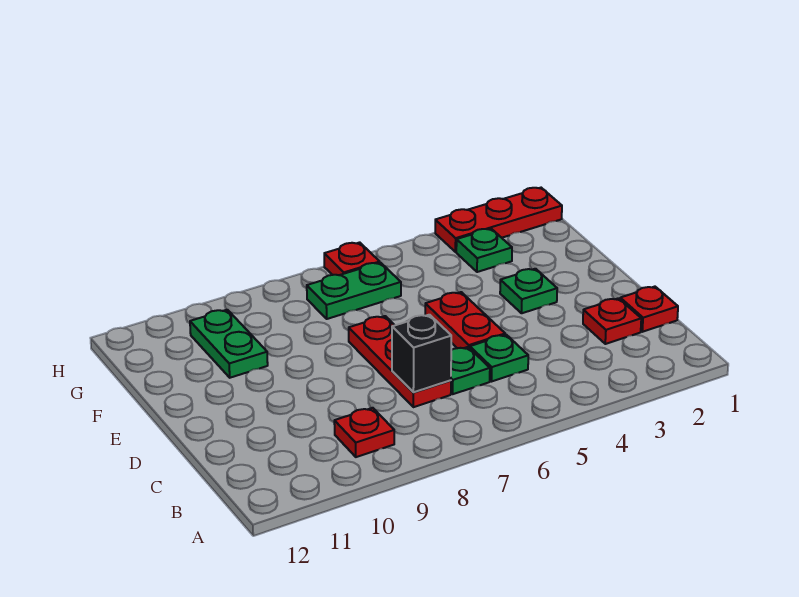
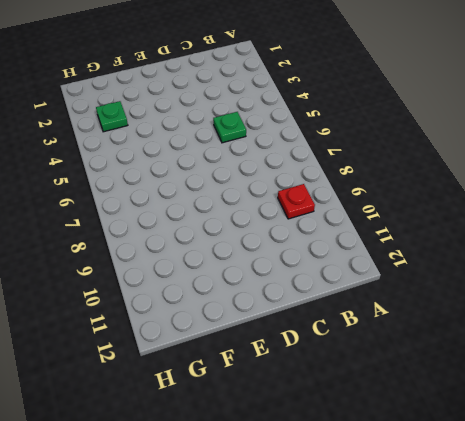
none -> red 1x1 plate [620,287,678,332]
none -> red 1x1 plate [583,298,641,344]
none -> green 1x1 plate [451,347,490,394]

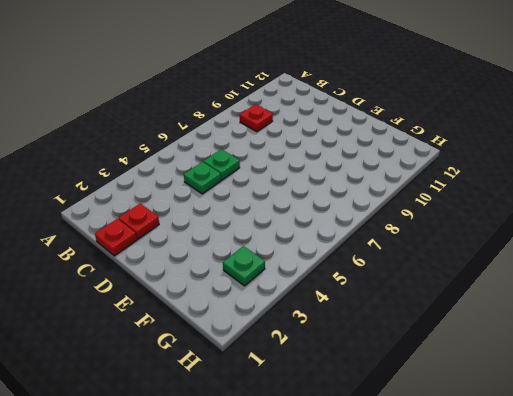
none -> red 1x3 plate [349,316,451,407]
none -> red 1x2 plate [425,292,505,348]
none -> green 1x1 plate [500,269,557,313]

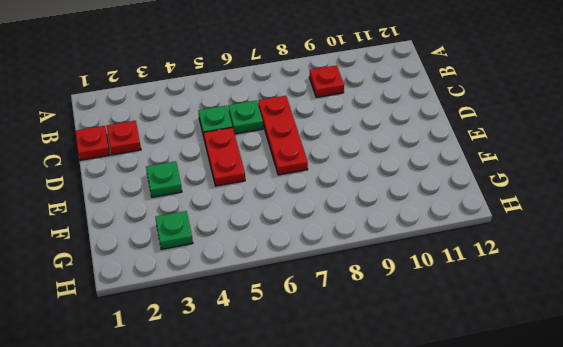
none -> green 1x2 plate [190,310,268,378]
none -> green 1x2 plate [307,263,401,319]
none -> red 1x3 plate [435,188,562,252]

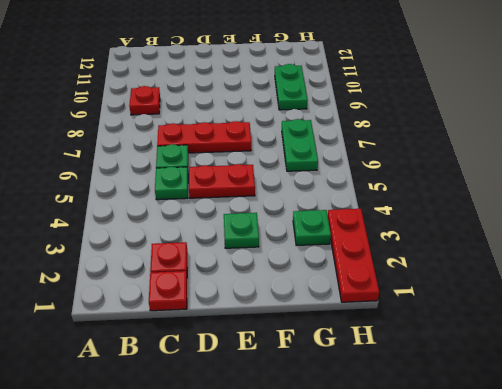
green 1x2 plate [275,64,308,110] -> green 1x2 plate turned to [190,310,268,378]
none -> red 1x1 plate [324,242,380,275]
none -> black 1x1 brick [392,315,451,392]

